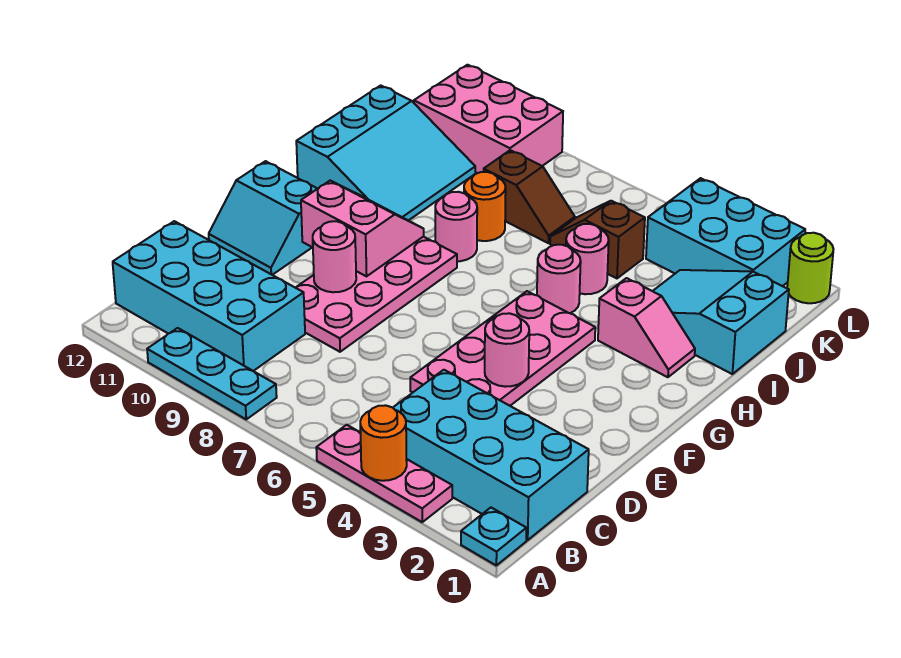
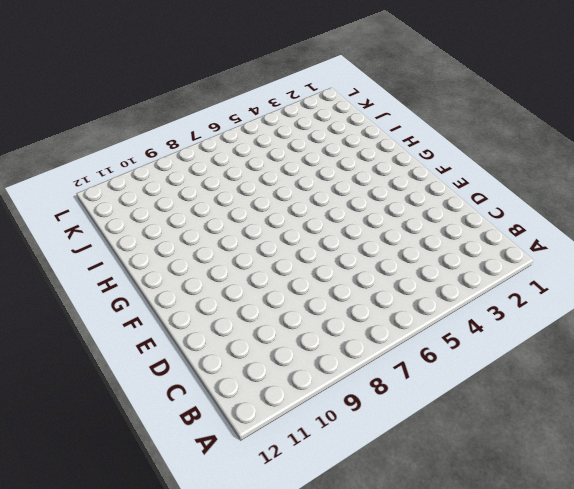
none -> cyan 1x1 plate [461,508,526,565]
none -> pink 1x3 plate [316,425,452,522]
none -> cyan 1x3 plate [147,328,277,419]

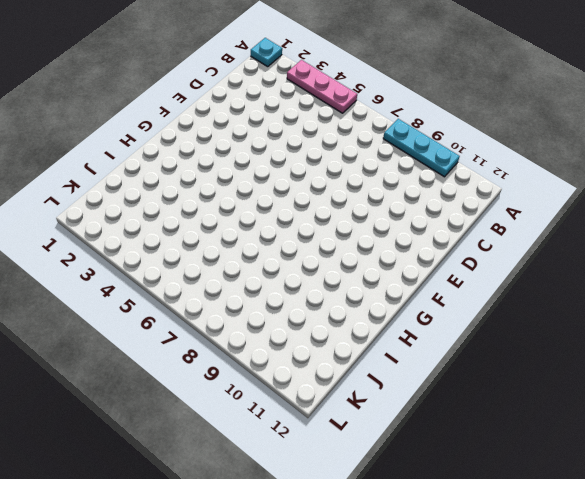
none -> cyan 2x4 brick [393,370,589,540]
none -> cyan 2x4 brick [113,221,305,371]
none -> pink 2x4 plate [410,291,595,406]

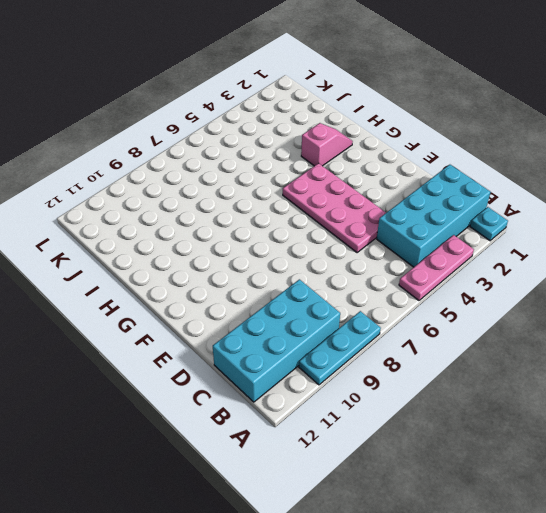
none -> pink 2x4 plate [295,237,457,352]
none -> cyan 2x2 slope [209,161,317,275]
none -> pink 1x1 round brick [537,245,581,313]

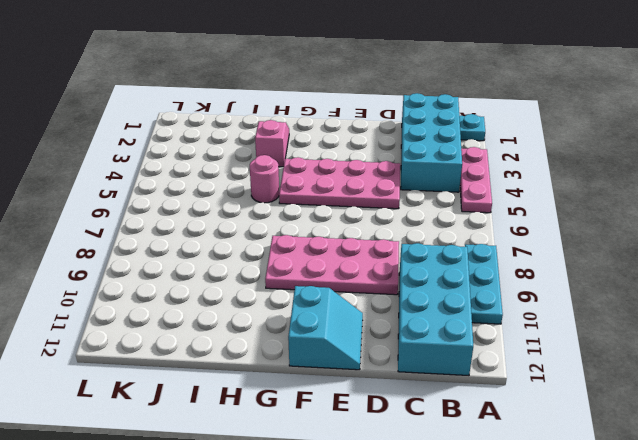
none -> pink 1x1 round brick [435,192,477,261]
none -> cyan 3x3 slope [296,86,475,221]
none -> cyan 2x3 slope [653,270,789,374]

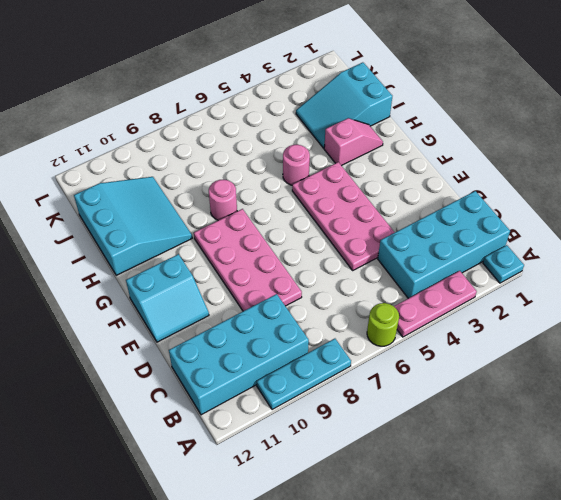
lime 1x1 round brick [367,303,399,346] -> lime 1x1 round brick moved to [787,233,833,303]
none -> pink 1x1 round brick [566,224,609,294]
none -> orange 1x1 round brick [464,172,506,241]
none -> brown 1x2 slope [550,201,645,278]

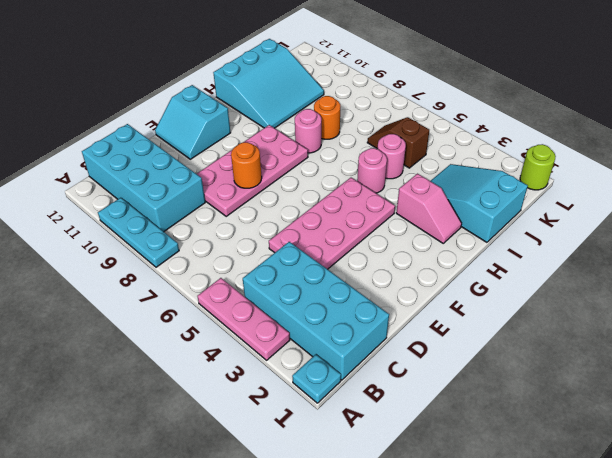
orange 1x1 round brick [231,142,262,188] -> orange 1x1 round brick moved to [360,405,407,481]
none -> brown 1x2 slope [484,150,575,243]
none -> cyan 2x3 brick [646,178,805,286]
none -> pink 2x3 brick [414,65,563,173]

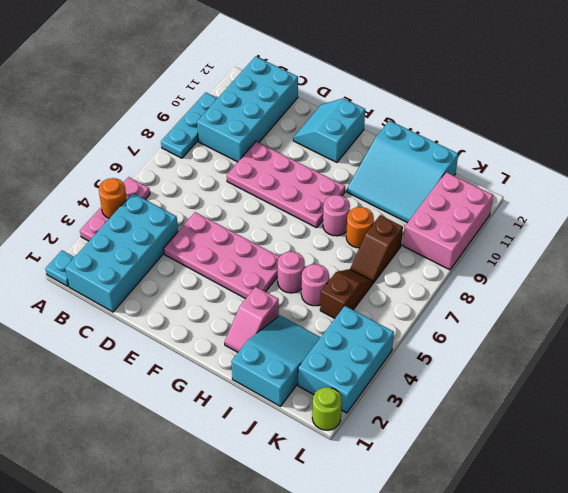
none -> pink 1x1 round brick [485,313,529,387]
none -> pink 1x1 round brick [313,221,356,292]
none -> pink 2x2 slope [301,181,424,276]

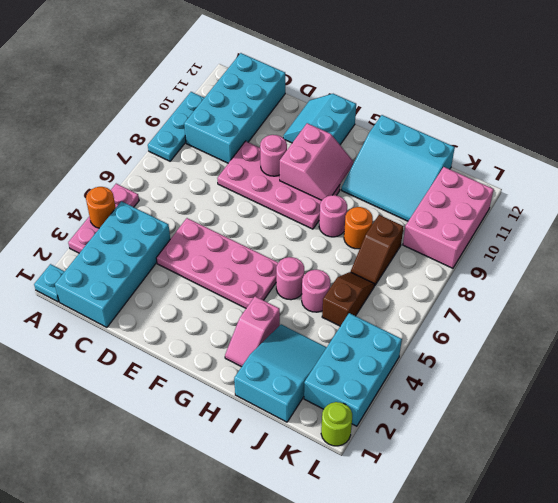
none -> pink 1x1 round brick [485,313,529,387]

